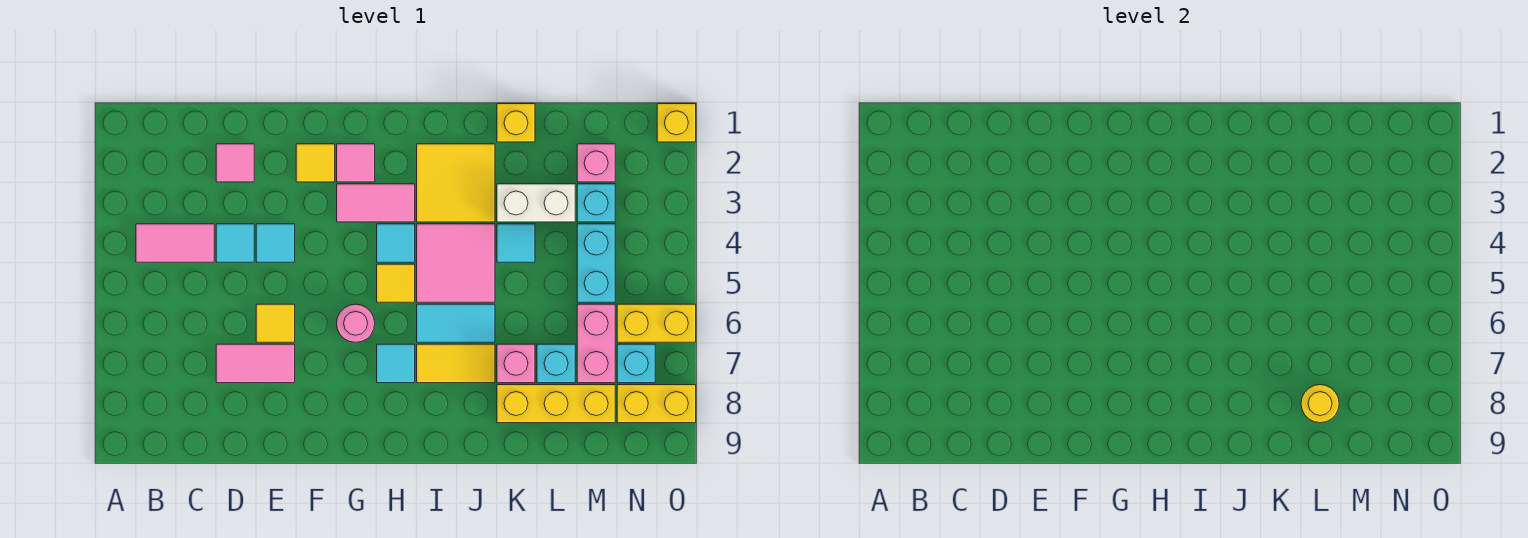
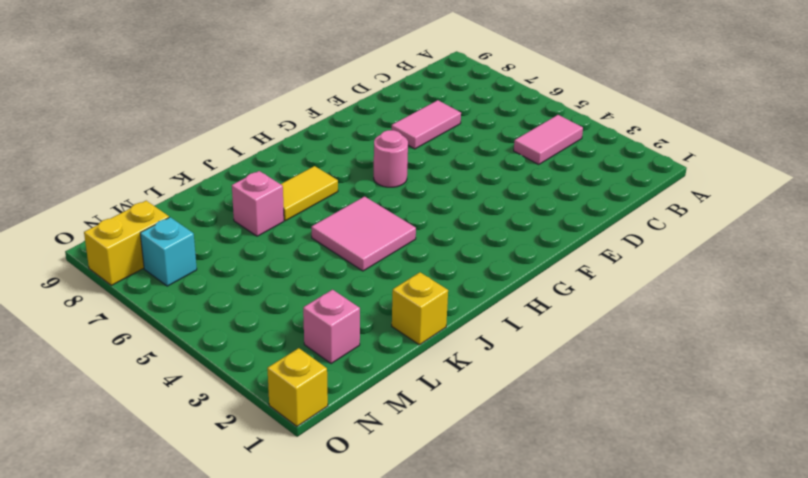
none -> pink 1x1 tile [216,144,254,182]
none -> cyan 1x1 tile [216,224,254,262]
none -> cyan 1x1 tile [256,224,295,262]
none -> yellow 1x1 tile [256,304,295,342]

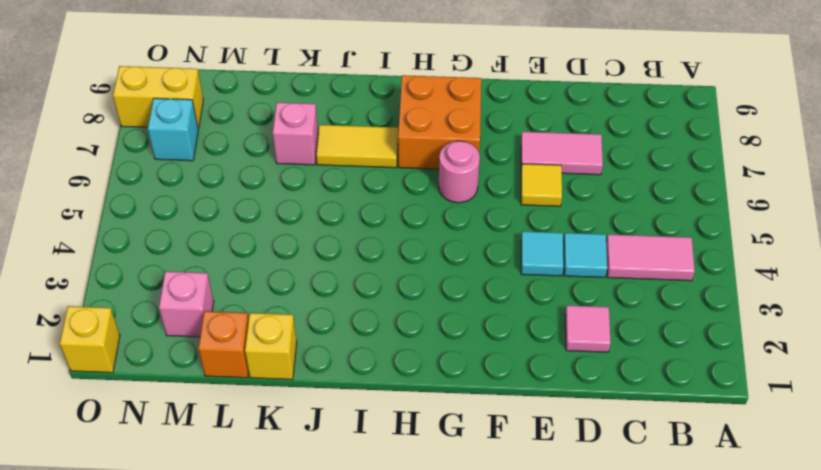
orange 2x2 brick [398,75,481,169] -> cyan 1x1 tile [377,344,415,383]
orange 1x1 brick [198,311,249,378] -> none
none -> yellow 1x1 tile [296,144,335,182]
none -> pink 1x1 tile [337,144,375,182]
none -> pink 1x2 tile [337,184,415,222]
none -> cyan 1x1 tile [377,224,415,262]

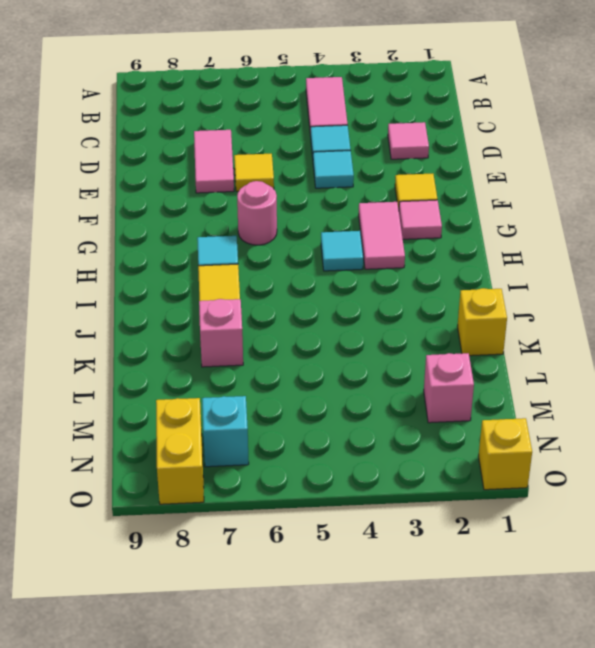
none -> yellow 1x1 tile [377,264,415,302]
none -> yellow 2x2 tile [417,144,495,222]
none -> pink 2x2 tile [417,224,495,302]
none -> cyan 1x2 tile [417,304,495,342]

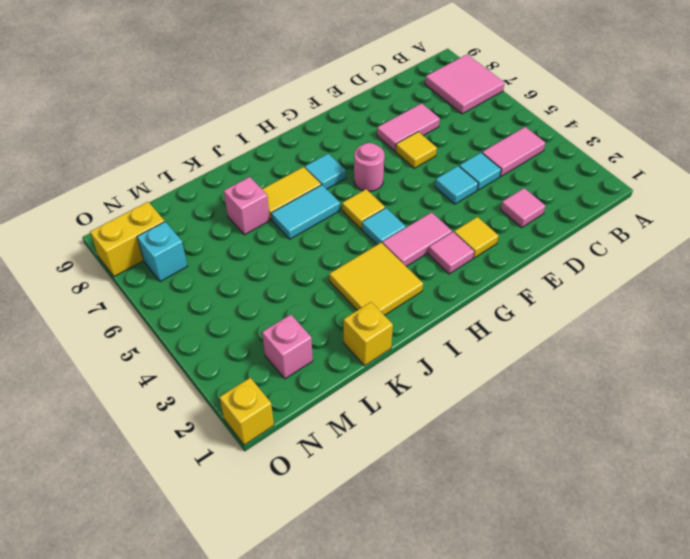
pink 2x2 tile [425,54,505,114] -> pink 2x2 tile moved to [417,224,495,302]
none -> white 1x2 brick [497,184,575,222]
none -> cyan 1x1 tile [497,224,535,262]
none -> yellow 1x3 brick [497,385,615,423]
none -> cyan 1x1 brick [537,344,575,383]

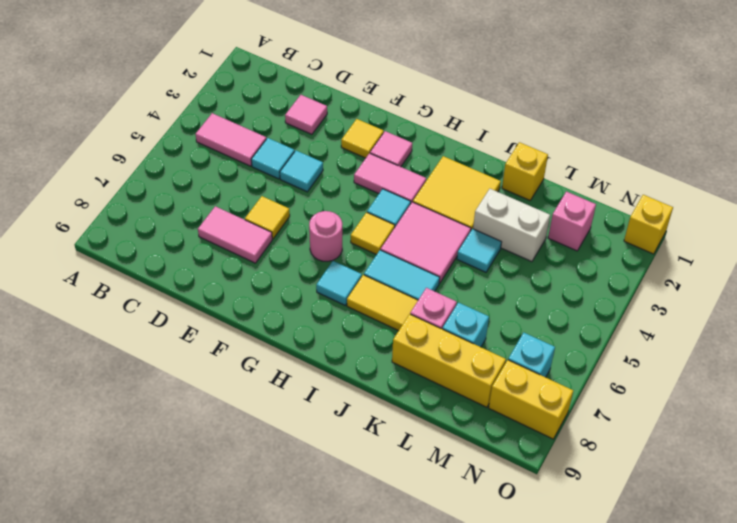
none -> cyan 1x1 brick [577,184,615,222]
none -> cyan 1x2 brick [577,224,615,302]
none -> pink 1x2 brick [577,304,615,383]
none -> yellow 1x2 brick [617,304,696,342]

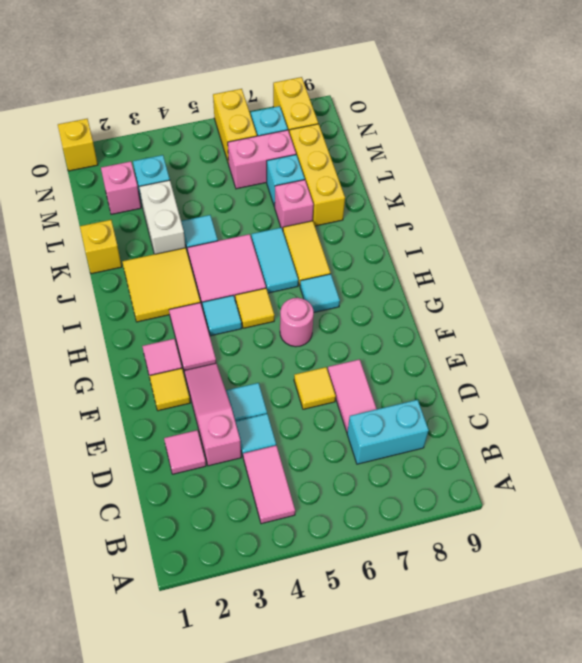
cyan 1x2 brick [347,400,429,464] -> cyan 1x2 brick moved to [577,224,615,302]
pink 1x3 slope [184,363,241,466] -> none
none -> yellow 1x1 round brick [1301,385,1339,423]

